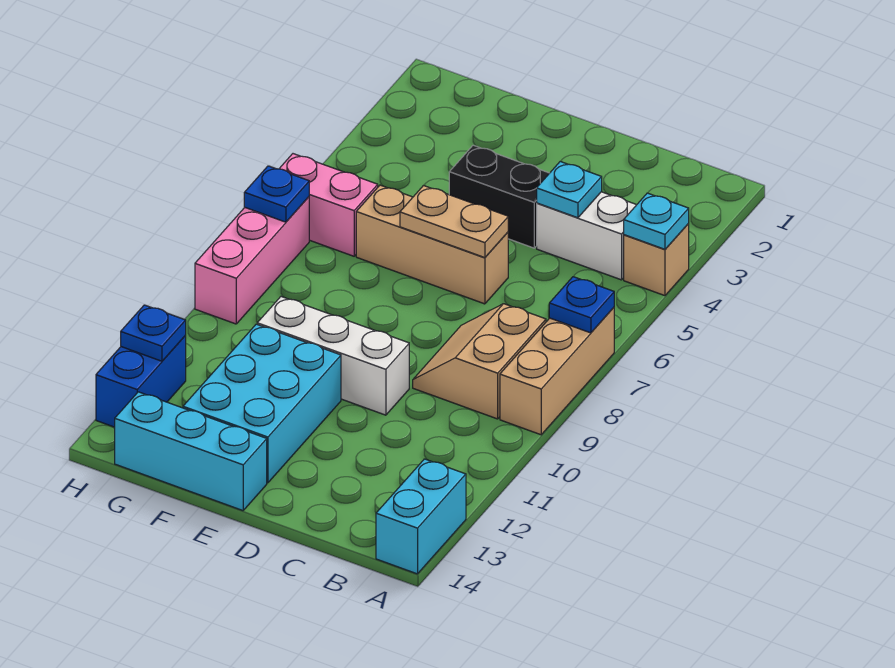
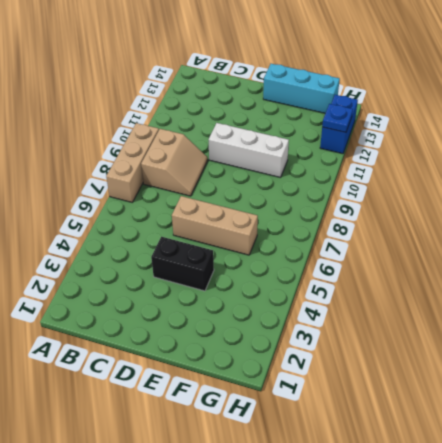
none -> tan 1x1 brick [624,224,689,296]
none -> cyan 1x2 brick [376,459,466,574]
none -> white 1x2 brick [537,192,636,280]

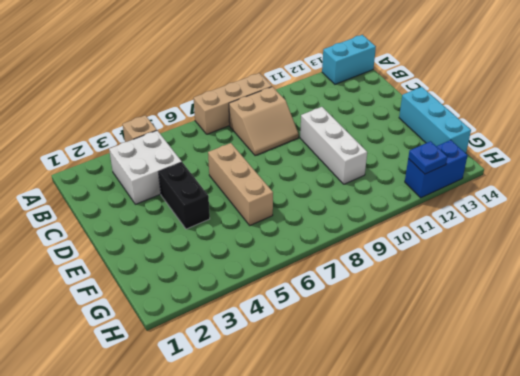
white 2x2 brick [109,131,182,204] -> white 1x2 brick [537,192,636,280]
none -> cyan 2x3 brick [183,324,341,483]
none -> pink 1x2 brick [279,154,378,256]
none -> pink 1x3 brick [195,197,309,324]

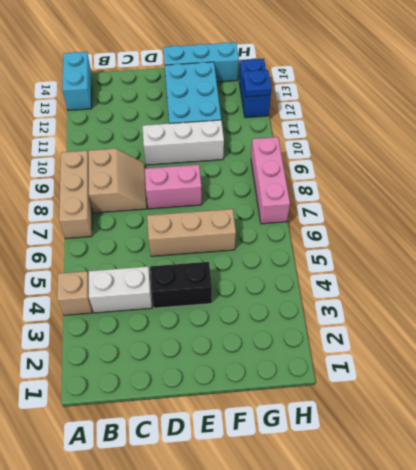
pink 1x2 brick [145,165,202,209] -> pink 1x2 brick moved to [279,154,378,256]
none -> cyan 1x1 plate [624,193,689,249]
none -> blue 1x1 plate [549,277,614,333]
none -> cyan 1x1 plate [537,162,602,218]

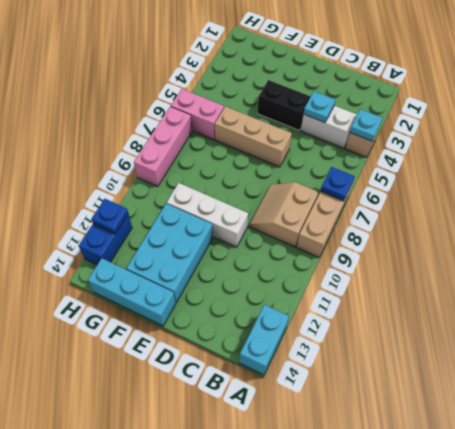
none -> tan 1x2 plate [400,186,508,258]
none -> blue 1x1 plate [244,166,309,222]

